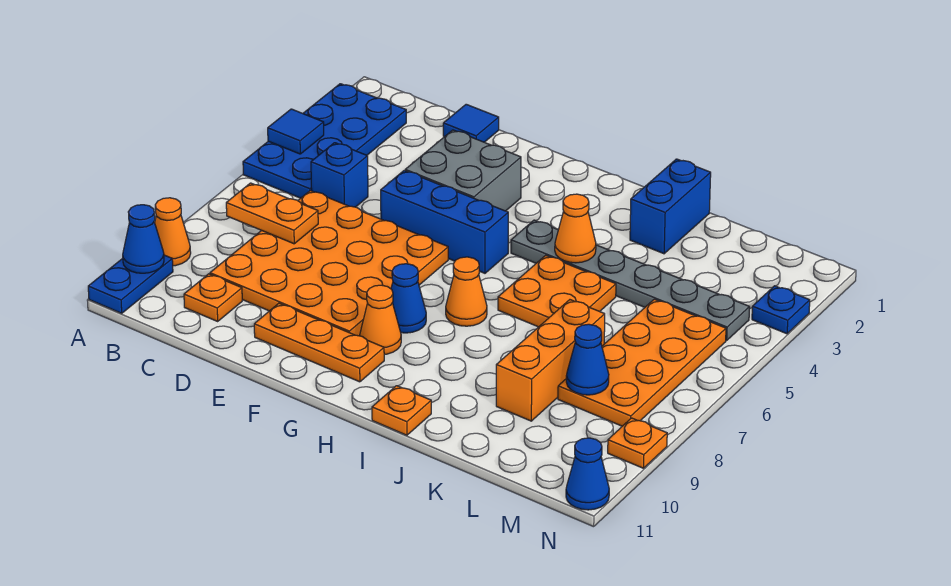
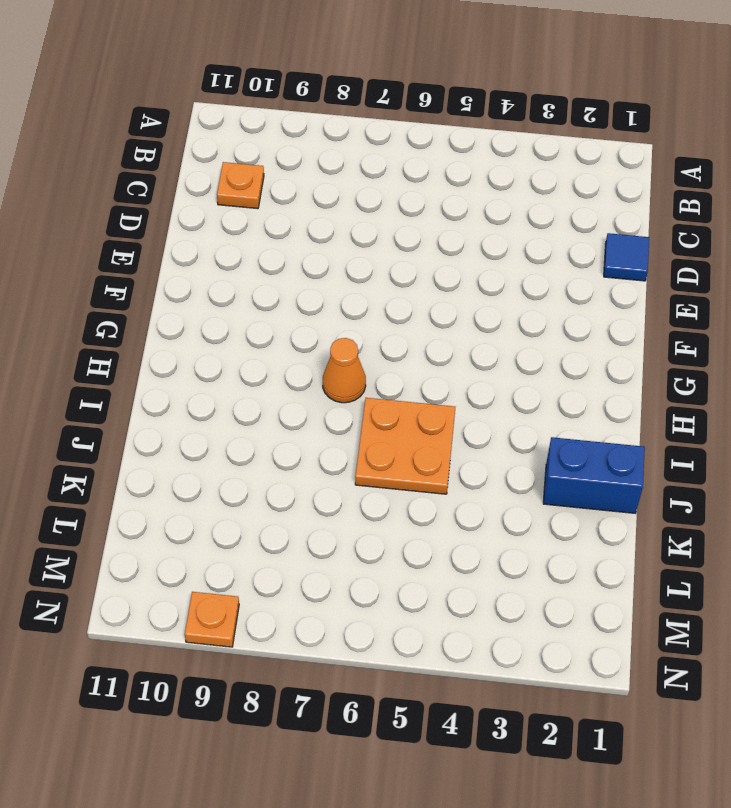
none -> blue 2x4 plate [243,84,406,198]
none -> orange 1x1 cone [155,198,191,266]
none -> blue 1x2 plate [88,255,173,313]

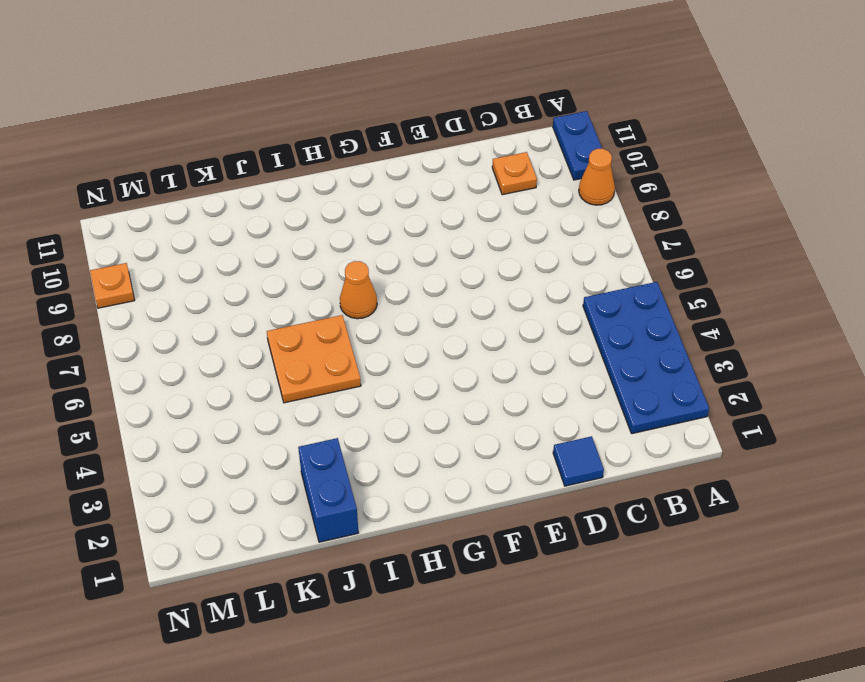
none -> blue 1x1 brick [311,143,368,207]
none -> orange 4x4 plate [210,191,448,336]
none -> grey 2x2 brick [405,130,521,211]

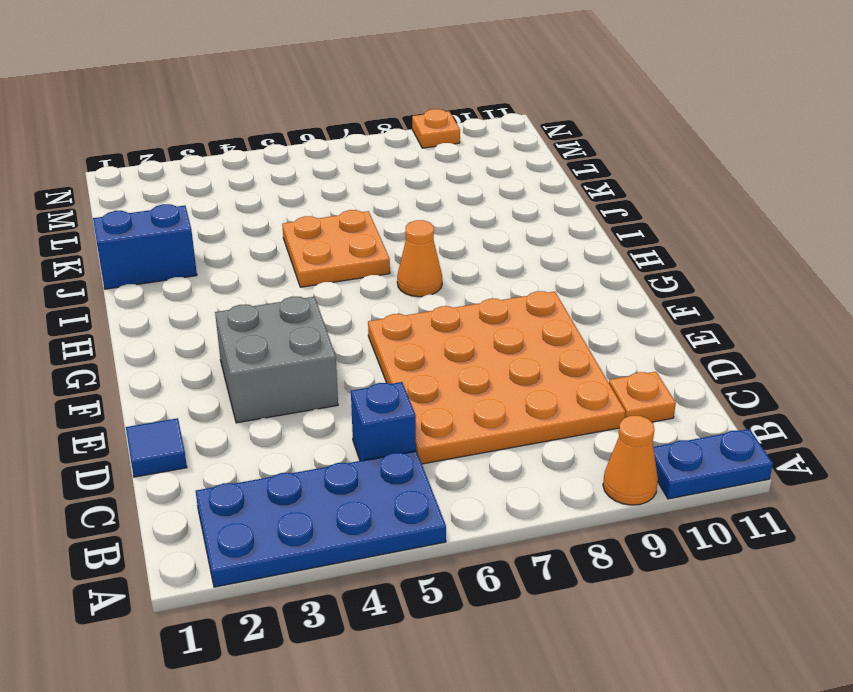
none -> blue 1x3 brick [381,171,508,273]
none -> orange 1x3 plate [254,303,384,382]
none -> blue 1x1 cone [391,264,426,333]

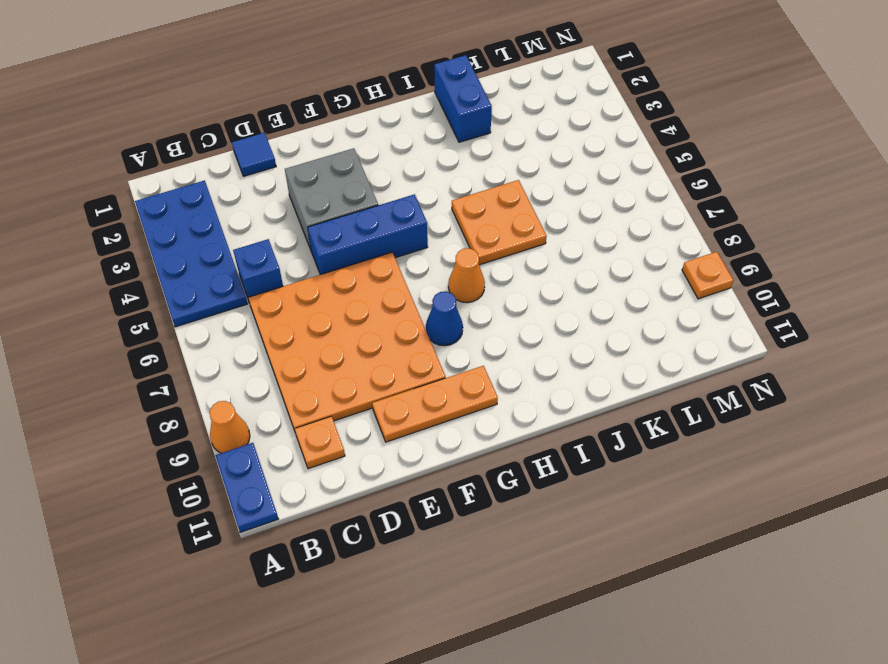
none -> orange 1x1 cone [360,285,401,354]
none -> grey 1x6 plate [511,220,750,340]
none -> orange 1x1 plate [372,386,431,435]

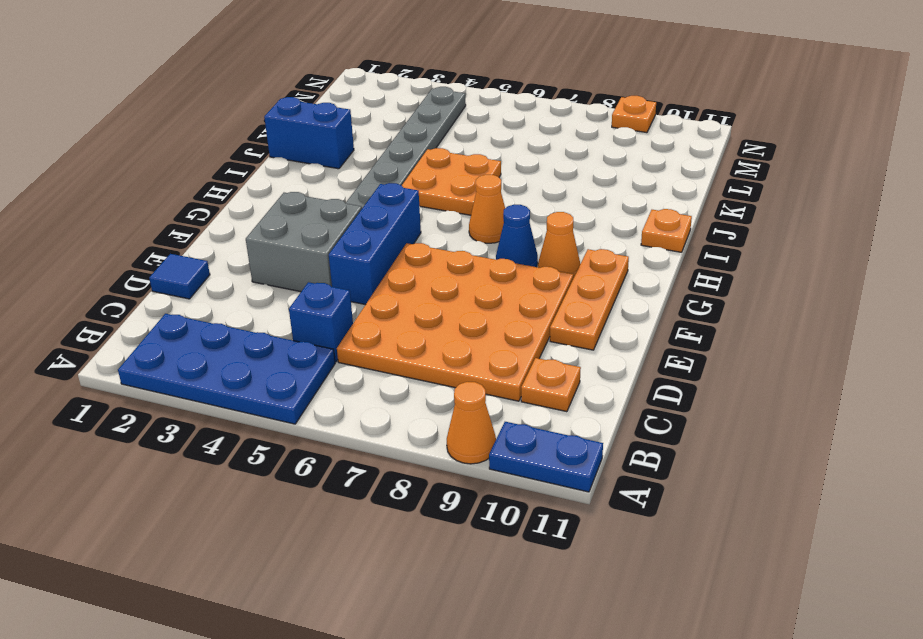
none -> orange 1x3 brick [496,300,605,421]
none -> orange 2x4 plate [558,299,726,426]
none -> blue 1x1 plate [752,286,810,334]

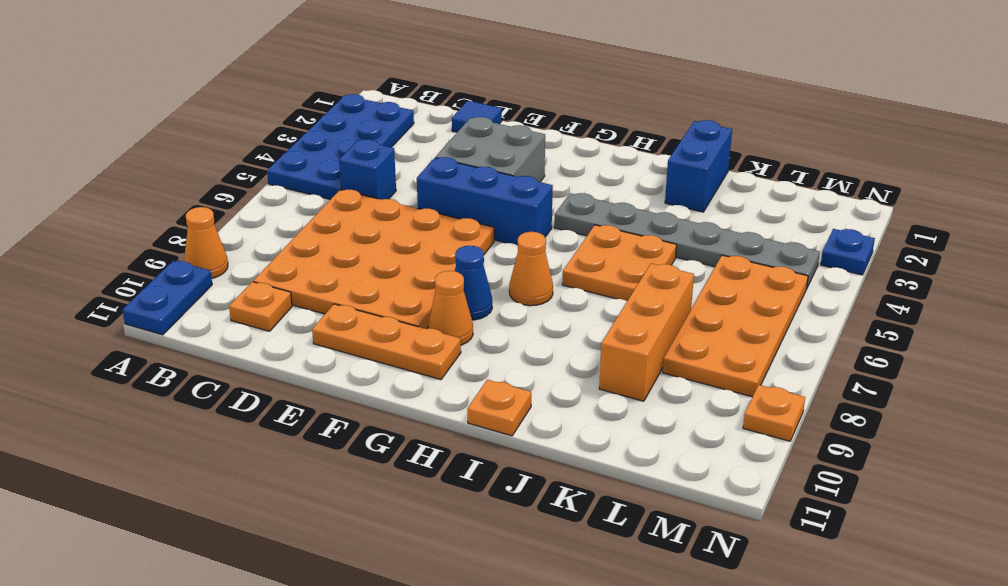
none -> blue 1x1 cone [566,438,609,510]
none -> blue 1x1 tile [268,109,324,154]
none -> blue 1x1 cone [123,205,164,273]

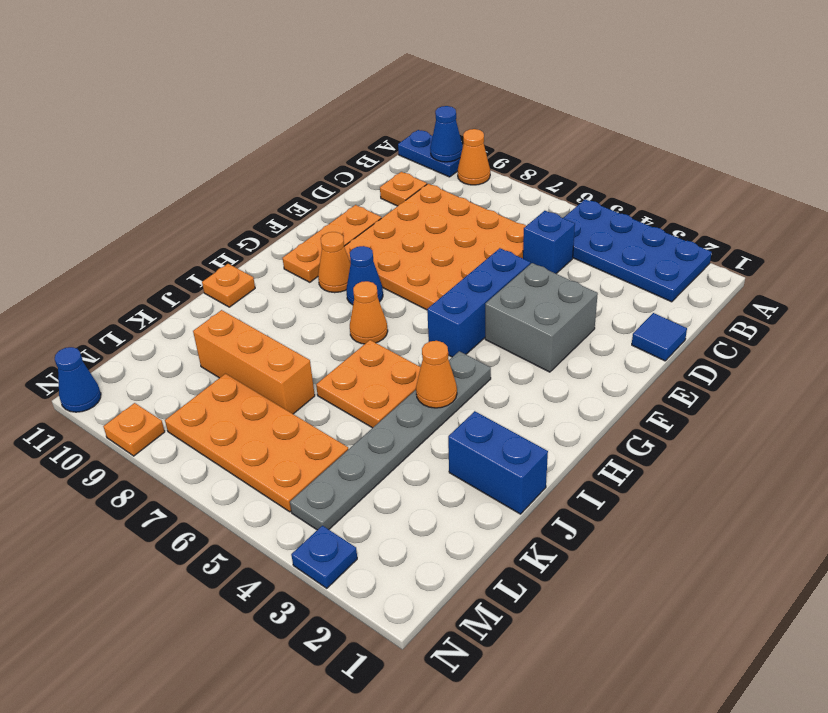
none -> blue 1x1 tile [268,109,324,154]
none -> orange 1x2 plate [226,183,318,244]
none -> blue 1x1 cone [566,324,609,395]

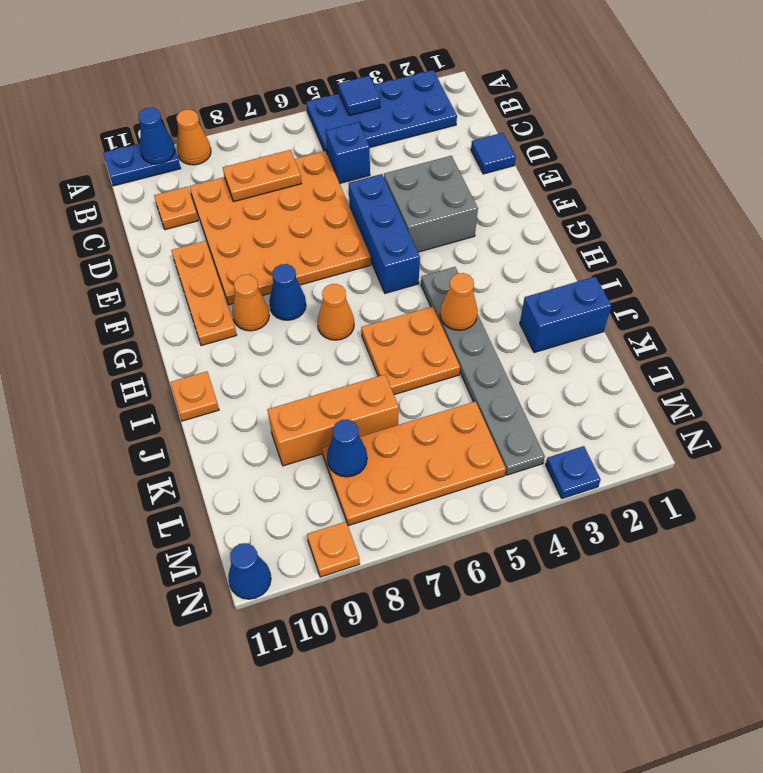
orange 1x2 plate [223,150,301,202] -> orange 1x2 plate turned to [226,183,318,244]

